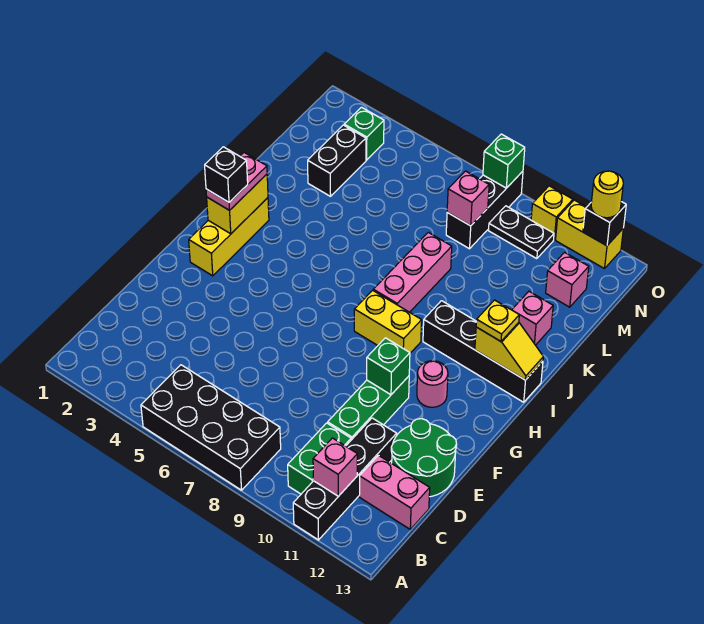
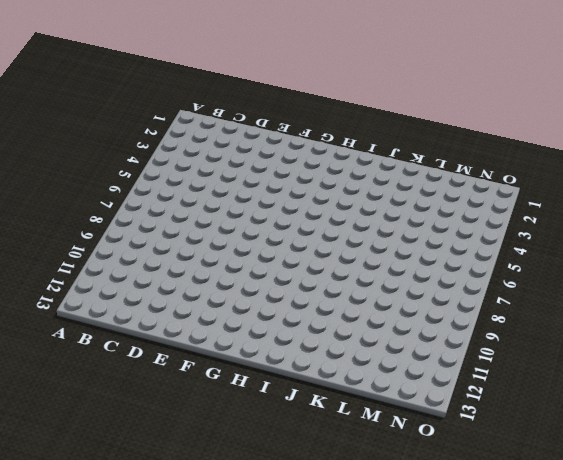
none -> black 2x4 brick [141,365,281,490]
none -> black 1x4 brick [293,418,397,540]
none -> green 1x2 brick [288,423,351,494]
none -> pink 1x2 brick [359,455,430,529]

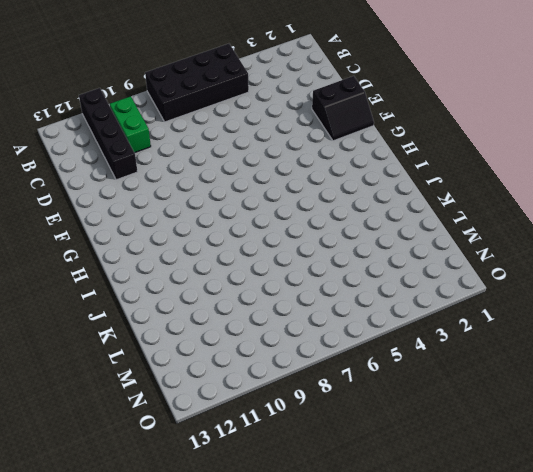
black 2x2 slope [312,76,374,141] -> none
none -> pink 1x2 brick [359,455,430,529]
none -> green 1x3 brick [328,376,409,440]
none -> green 2x2 round brick [391,419,457,497]
none -> yellow 1x3 brick [189,198,269,276]

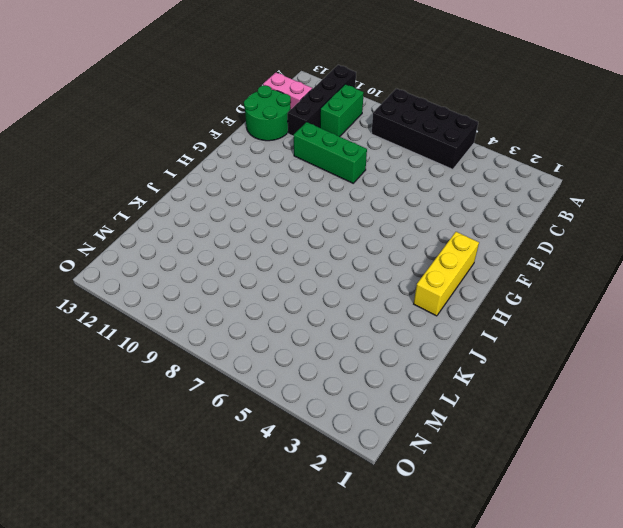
green 1x3 brick [294,122,367,183] -> green 1x3 brick turned to [328,376,409,440]
none -> pink 1x1 round brick [417,361,448,407]
none -> yellow 1x2 brick [354,290,422,353]
none -> pink 1x3 brick [373,232,452,312]
none -> black 1x4 brick [423,301,543,402]

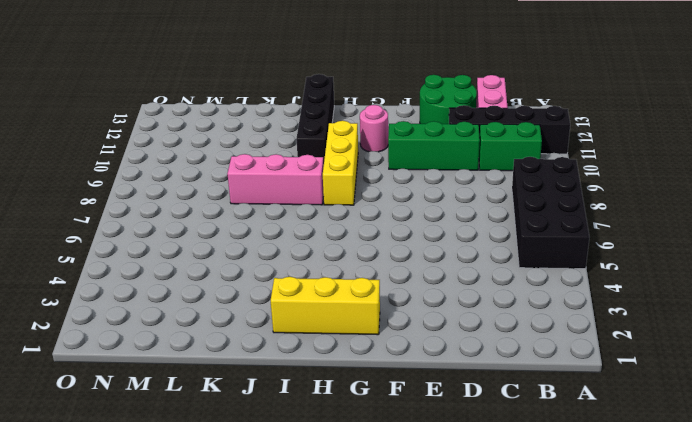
yellow 1x3 brick [323,121,358,205] -> yellow 1x2 brick [354,290,422,353]
none -> pink 1x1 brick [512,291,553,345]
none -> black 1x2 brick [308,125,366,196]
none -> black 1x3 brick [446,171,523,249]
none -> pink 1x1 brick [546,252,589,307]

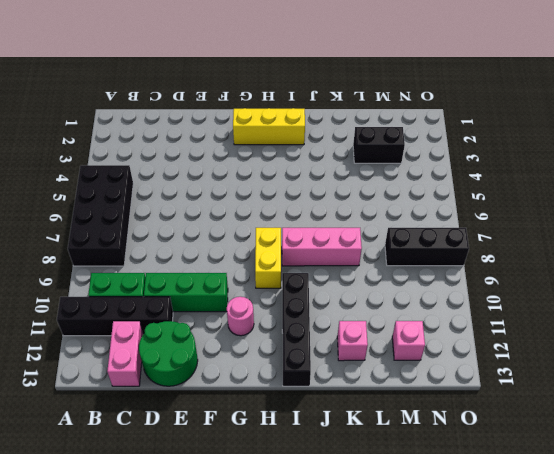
none -> green 1x1 brick [344,107,384,160]
none -> black 1x2 plate [489,206,554,259]
none -> yellow 1x1 brick [531,186,573,240]
none -> yellow 1x2 brick [556,200,624,269]

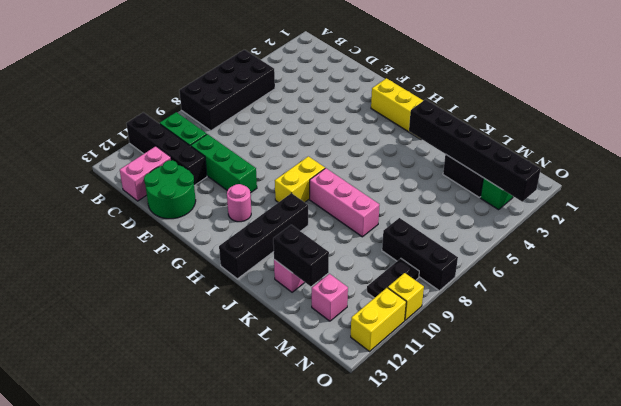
black 1x6 brick [409,100,541,202] -> none
black 1x2 brick [273,225,329,286] -> none
none -> pink 1x1 brick [313,438,357,496]
none -> green 1x1 brick [367,338,410,395]
none -> yellow 1x2 brick [207,174,268,234]
none -> yellow 1x2 slope [475,323,543,380]

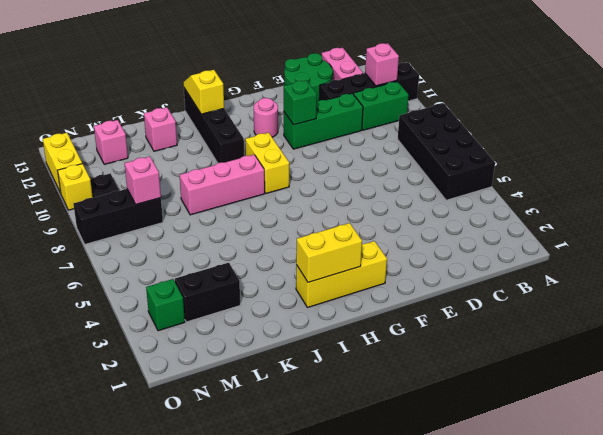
none -> green 1x1 brick [483,134,525,188]
none -> black 1x1 brick [583,202,626,246]
none -> pink 1x2 plate [206,153,267,210]
none -> yellow 1x1 plate [476,300,519,341]

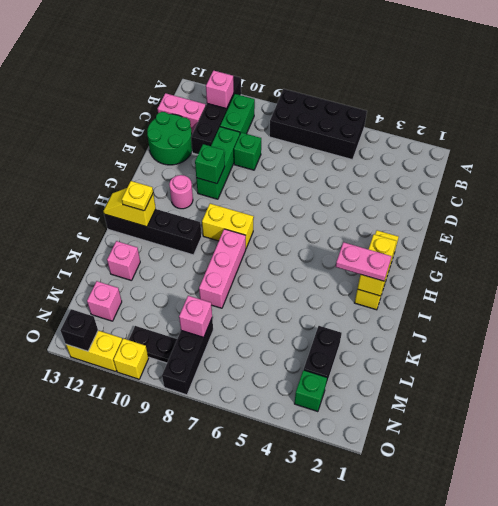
green 1x1 brick [234,133,261,170] -> green 1x1 brick moved to [483,134,525,188]
pink 1x2 plate [336,242,392,281] -> pink 1x2 plate turned to [206,153,267,210]
none -> yellow 1x1 round brick [591,171,623,218]
none -> black 1x1 brick [205,147,248,202]

